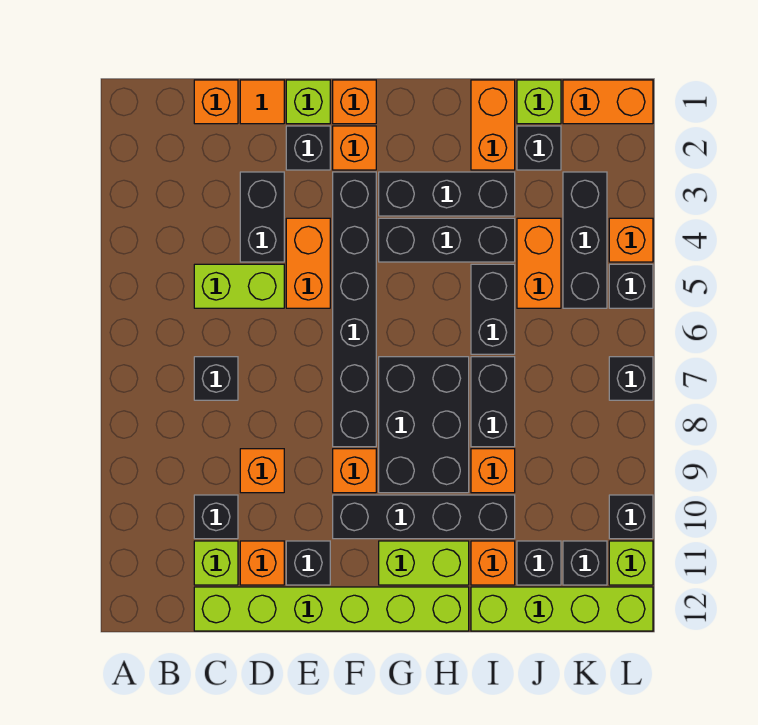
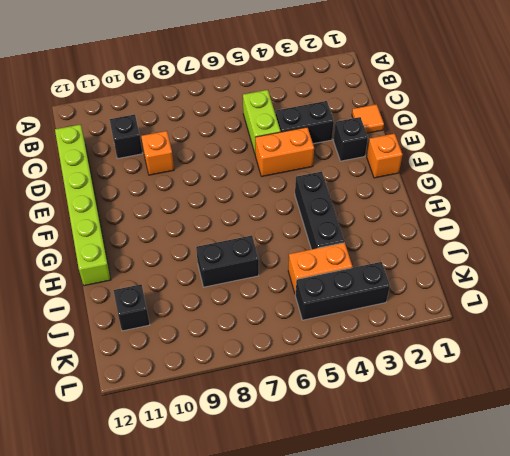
none -> orange 1x1 brick [194,80,238,124]
none -> black 1x1 brick [194,357,238,400]
none -> lime 1x1 brick [194,541,238,585]
none -> orange 1x1 brick [240,541,284,585]

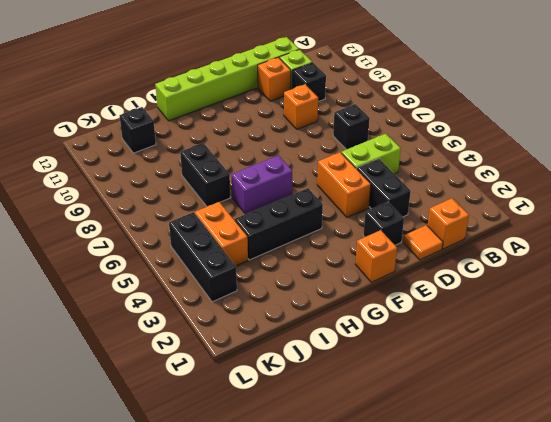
purple 1x2 brick [231,155,292,214] -> none
none -> lime 1x1 brick [286,80,330,124]
none -> black 1x1 brick [286,541,330,585]
none -> orange 1x1 brick [333,126,376,170]
none -> black 1x6 brick [333,172,376,447]

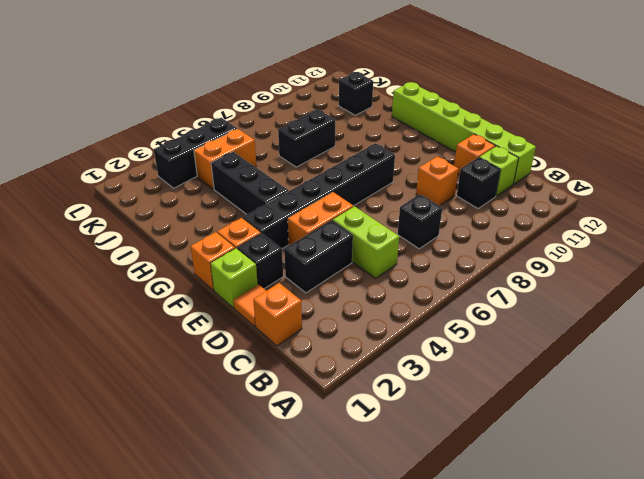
none -> black 1x1 brick [286,541,330,585]
none -> orange 1x1 brick [333,449,376,493]
none -> black 1x4 brick [333,495,515,539]
none -> black 1x3 brick [379,172,515,216]

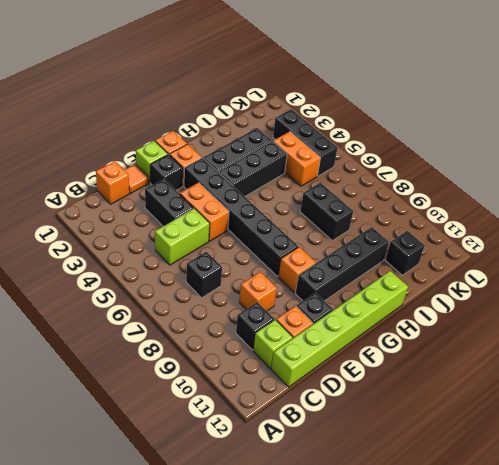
none -> black 2x3 brick [379,357,469,493]
none -> lime 1x2 brick [379,541,469,585]
none -> orange 1x2 brick [471,80,515,170]
none -> black 1x2 brick [471,264,515,354]

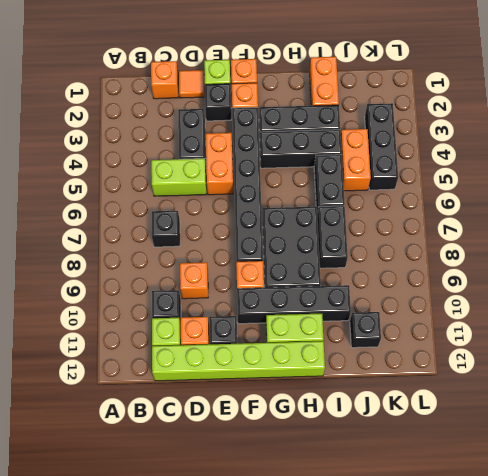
none -> orange 1x1 brick [471,449,515,493]
none -> orange 1x1 brick [471,541,515,585]
none -> lime 1x4 brick [471,587,653,631]
none -> lime 1x1 brick [517,80,561,124]

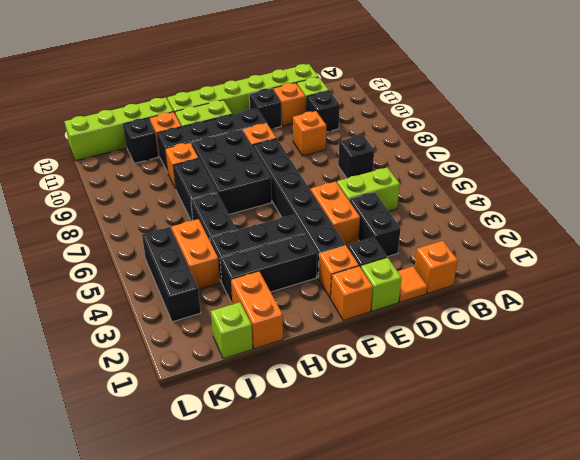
none -> black 1x1 brick [517,126,561,170]
none -> orange 1x2 brick [563,80,653,124]
none -> black 1x1 brick [563,541,607,585]
none -> orange 1x1 brick [609,218,653,262]

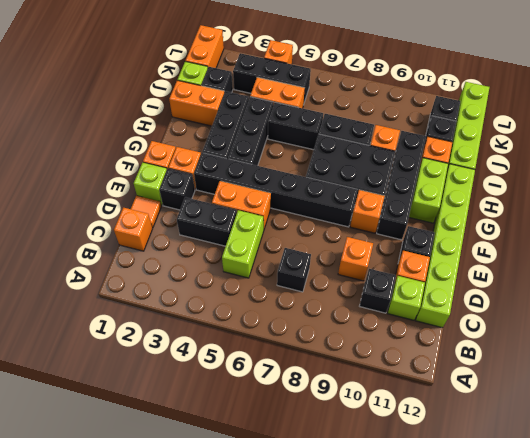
none -> black 1x1 brick [609,264,653,308]
none -> black 1x1 brick [609,357,653,400]
none -> black 1x1 brick [609,495,653,539]
none -> lime 1x1 brick [609,541,653,585]

